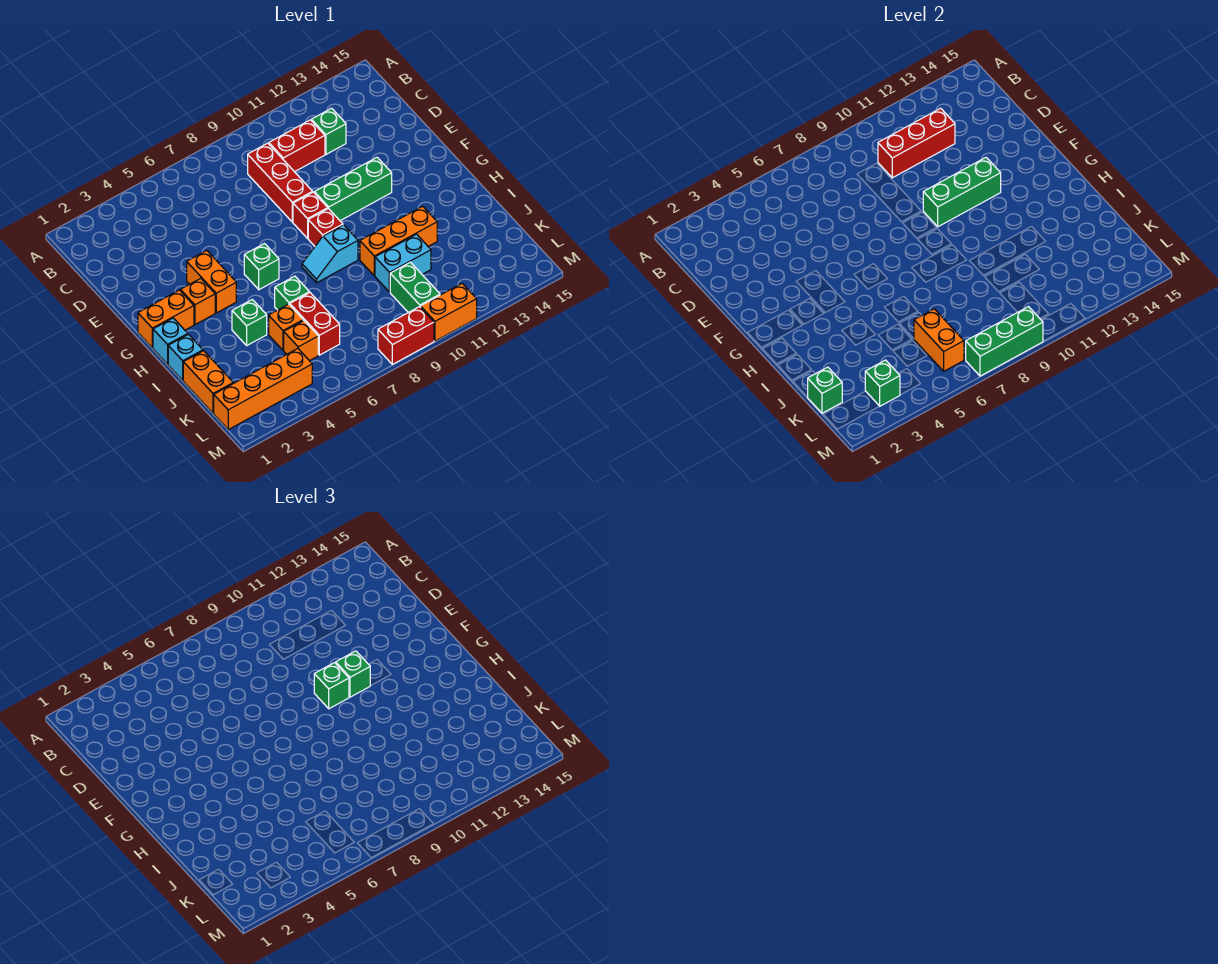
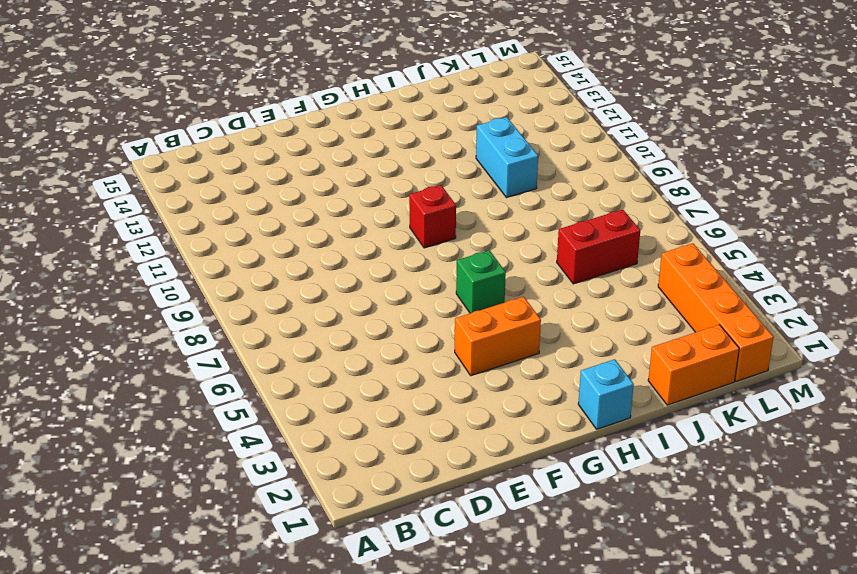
none -> red 1x3 brick [248,143,313,222]
none -> red 1x2 brick [269,120,325,172]
none -> green 1x1 brick [311,108,346,154]
none -> red 1x1 brick [293,192,328,238]

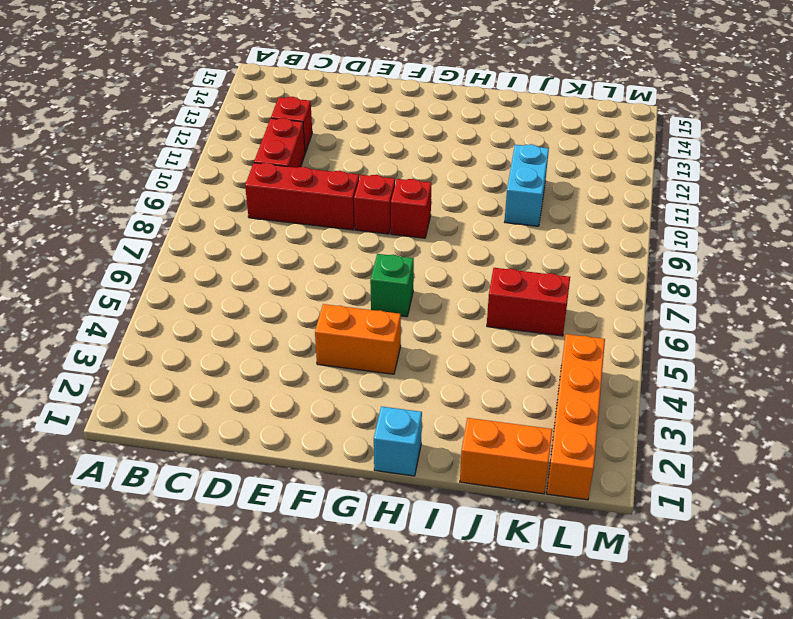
red 1x1 brick [271,97,312,153] -> green 1x1 brick [311,108,346,154]
none -> green 1x3 brick [314,157,392,221]
none -> orange 1x2 brick [138,290,194,348]
none -> orange 1x1 brick [180,278,215,325]
none -> cyan 1x2 slope [302,225,358,283]

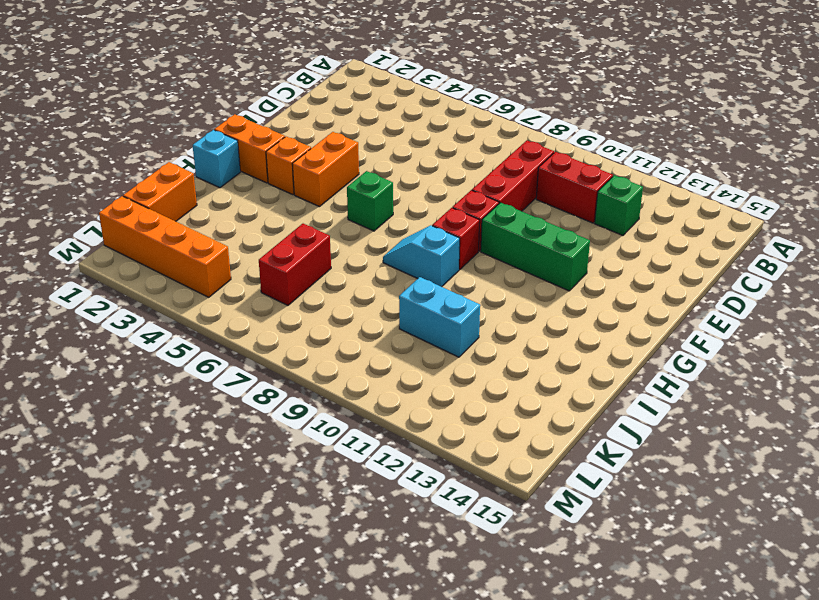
none -> cyan 1x1 brick [168,334,203,380]
none -> green 1x1 brick [232,299,267,345]
none -> green 1x1 brick [275,276,309,310]
none -> orange 1x3 brick [360,206,437,276]

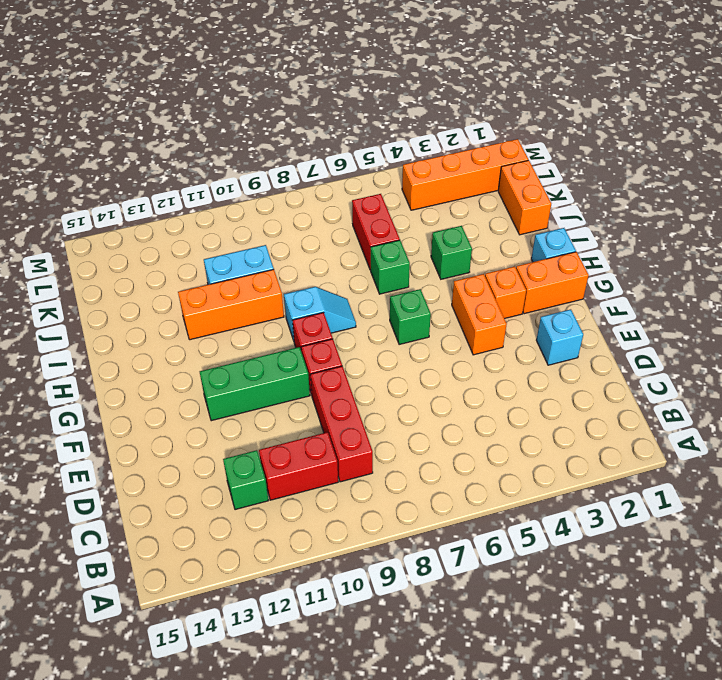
cyan 1x1 brick [536,309,583,365] -> cyan 1x1 brick moved to [168,334,203,380]
none -> orange 1x1 brick [269,304,303,350]
none -> orange 1x1 brick [284,321,318,361]
none -> green 1x2 brick [390,262,440,313]
none -> red 1x2 brick [378,307,434,364]

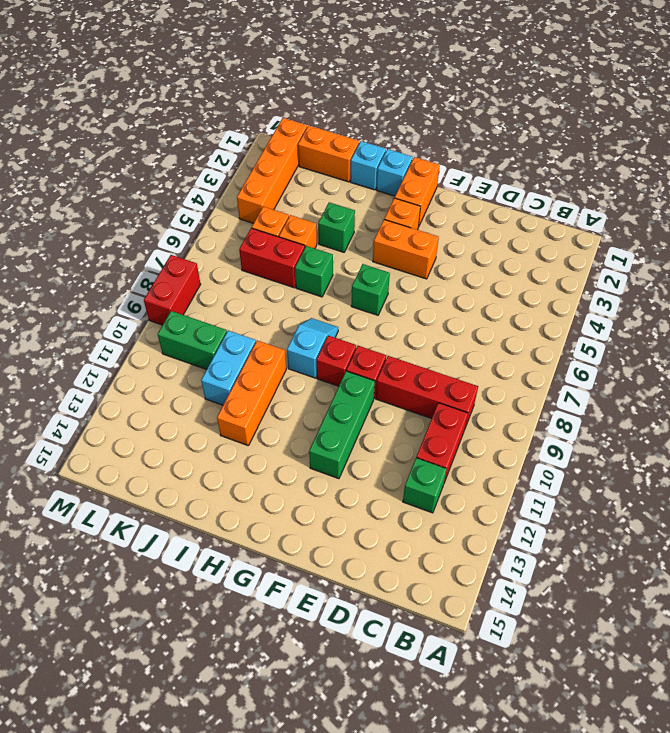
none -> orange 1x2 brick [421,284,477,341]
none -> red 1x3 brick [878,108,955,178]
none -> green 1x3 brick [923,157,1001,227]
none -> green 1x1 brick [808,367,842,413]

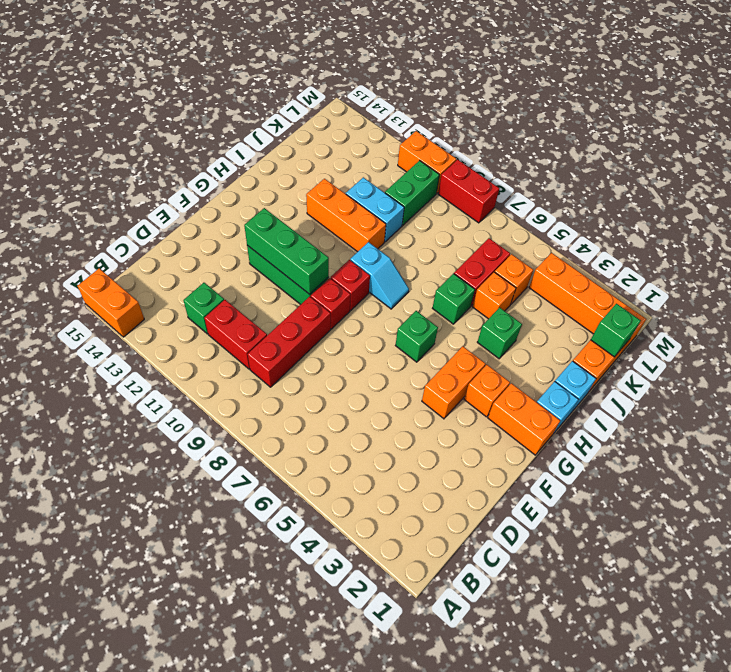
orange 1x2 brick [78,268,144,337] -> orange 1x2 brick turned to [914,309,964,371]
none -> red 1x3 brick [878,108,955,178]
none -> green 1x1 brick [865,360,900,406]
none -> green 1x3 brick [966,307,1043,376]
none -> green 1x1 brick [314,663,349,709]

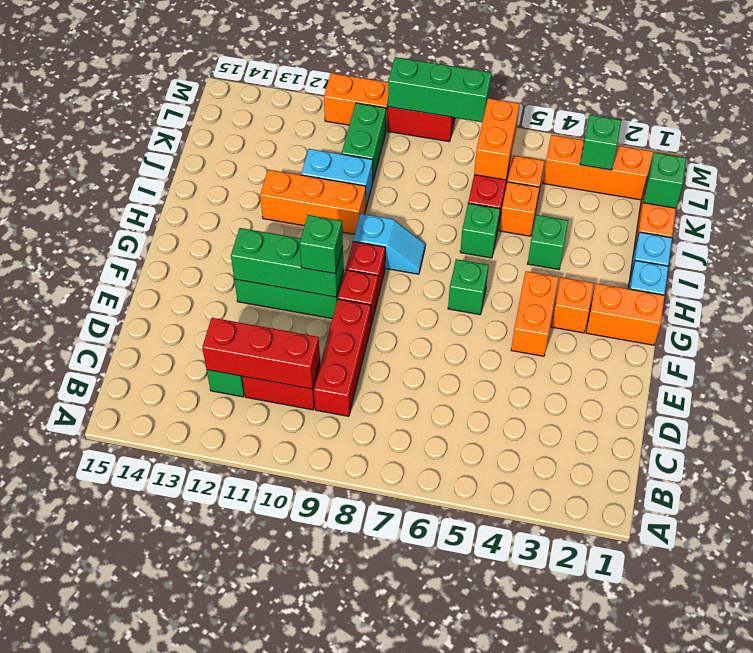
none -> green 1x1 brick [336,651,370,697]

